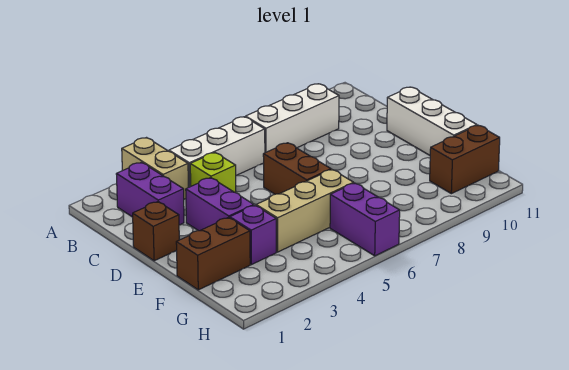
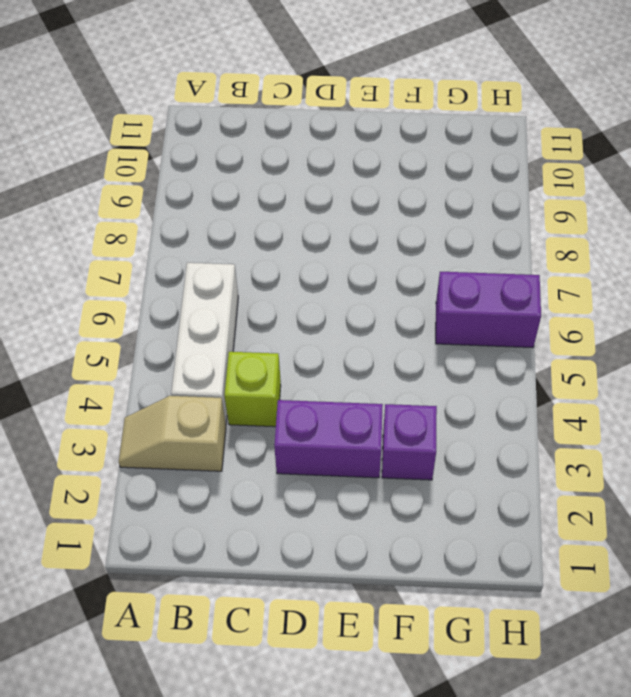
tan 1x2 slope [119,396,226,471] -> tan 1x2 brick [122,138,188,199]
none -> purple 1x2 brick [116,162,184,225]
none -> white 1x3 brick [246,84,339,153]
none -> brown 1x1 brick [133,202,179,261]

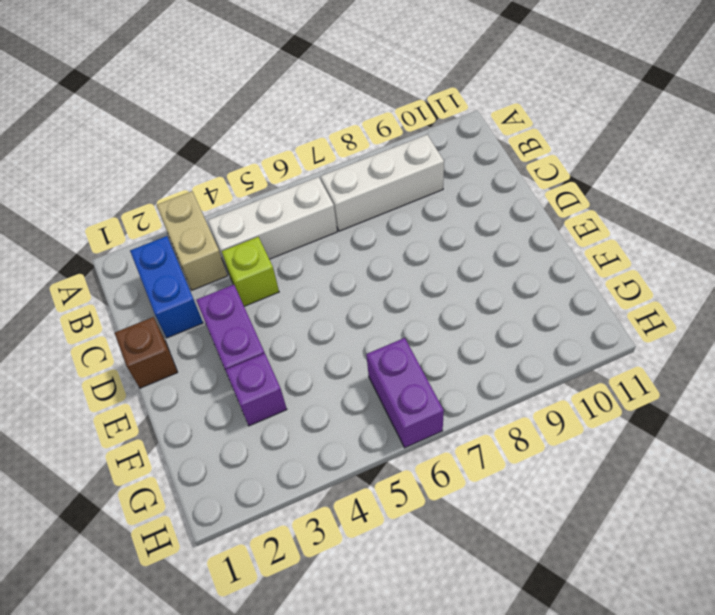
blue 1x2 brick [130,236,203,338] -> purple 1x2 brick [116,162,184,225]
none -> brown 1x2 brick [263,143,331,194]
none -> white 1x3 brick [387,87,477,155]
none -> brown 1x2 brick [176,217,250,290]

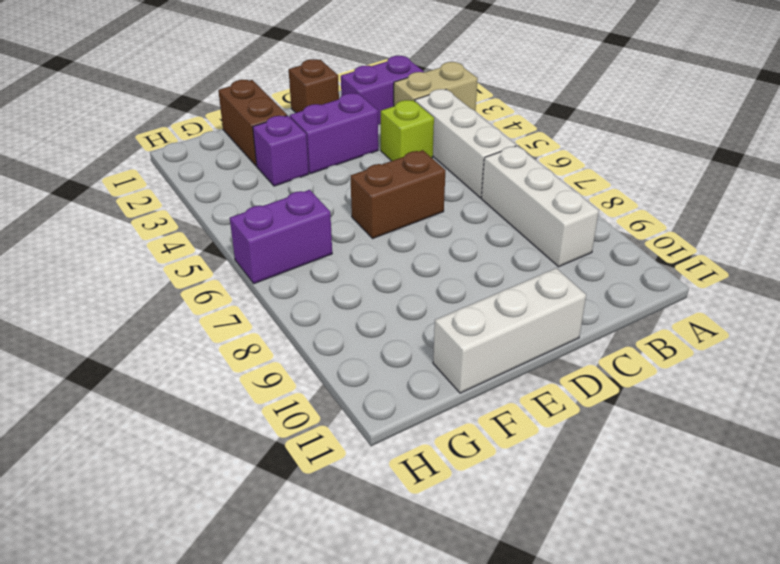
none -> tan 1x3 brick [256,170,354,252]
none -> brown 1x2 brick [430,125,500,194]

